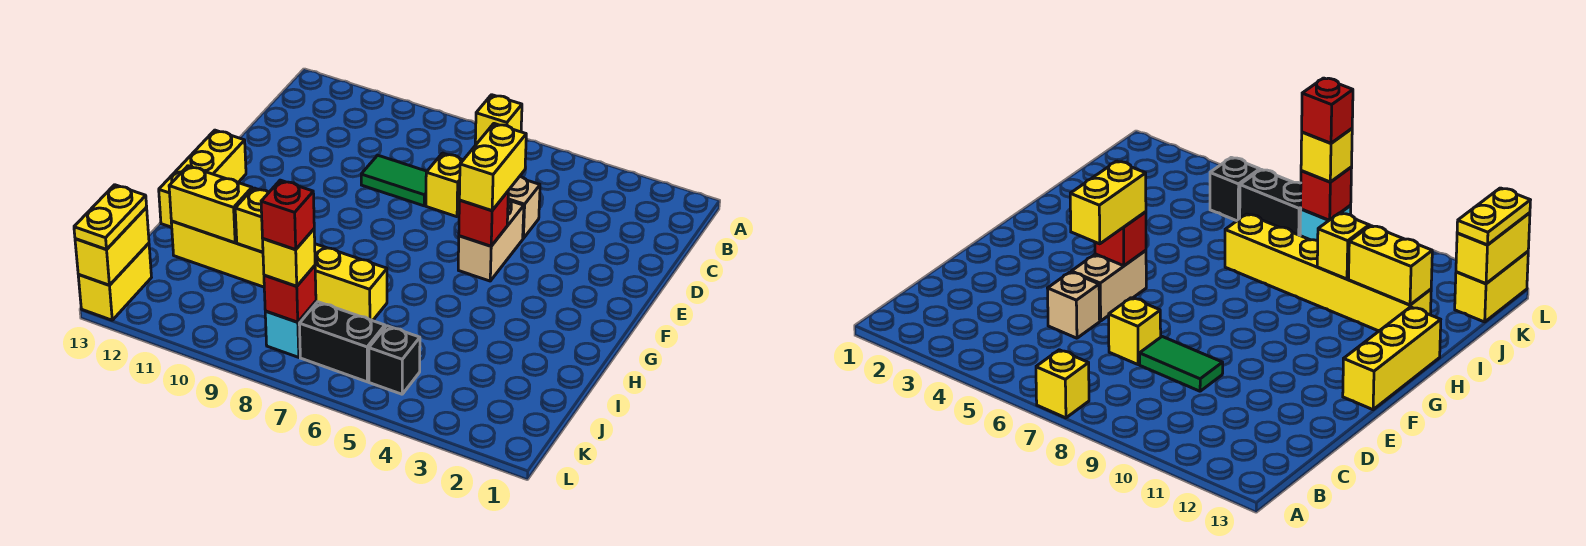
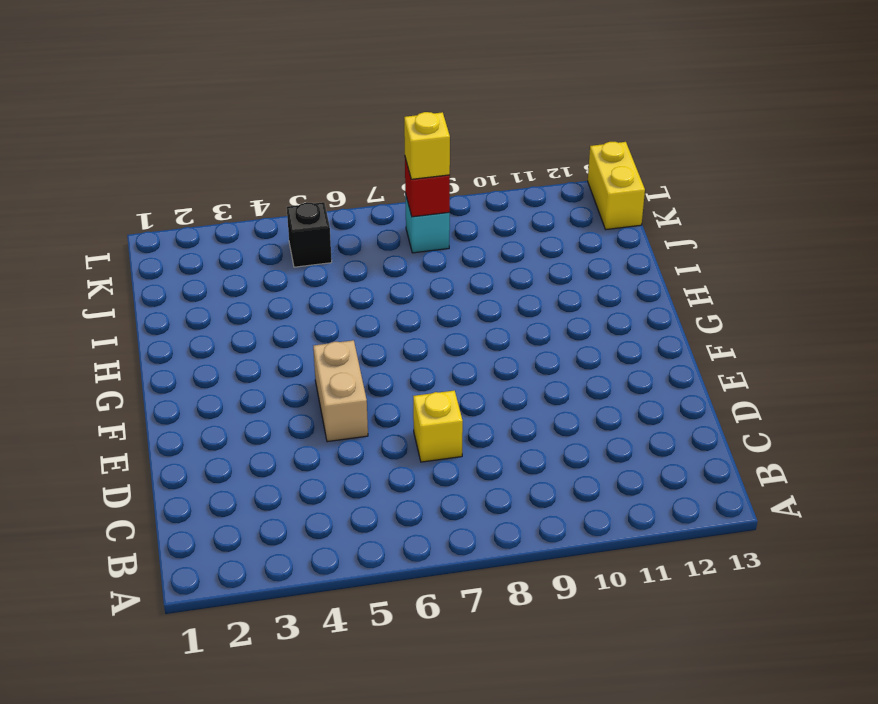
none -> yellow 1x1 brick [475,95,522,145]
none -> tan 1x1 brick [508,177,540,238]
none -> green 1x2 tile [361,155,427,206]

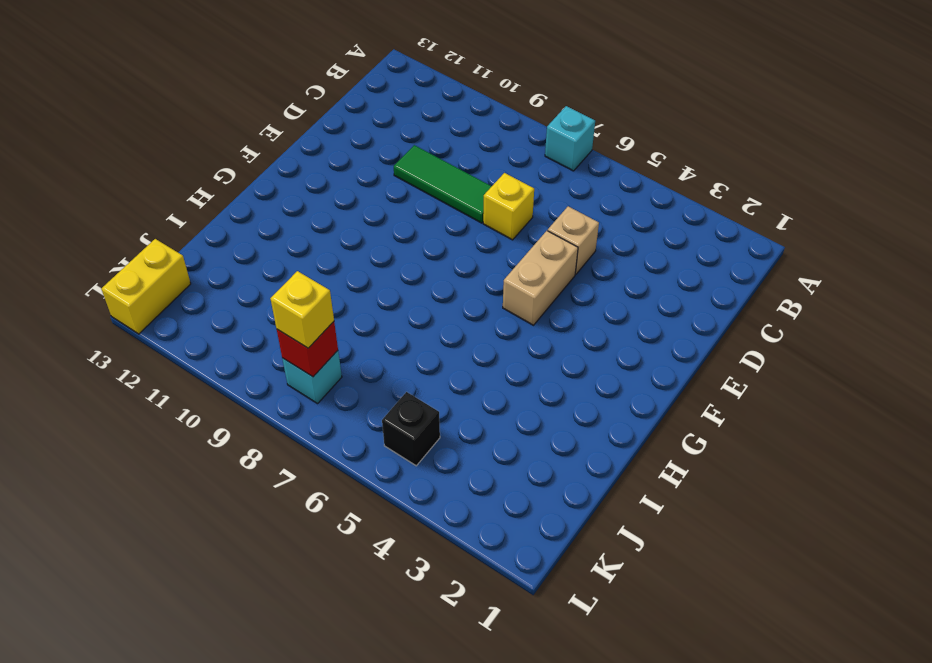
cyan 1x1 brick [545,106,595,171] -> yellow 1x1 brick [475,95,522,145]
green 1x3 tile [394,145,492,223] -> green 1x2 tile [361,155,427,206]
none -> yellow 1x3 brick [159,130,246,227]
none -> yellow 1x6 brick [171,221,387,321]
none -> black 1x2 brick [299,302,385,382]

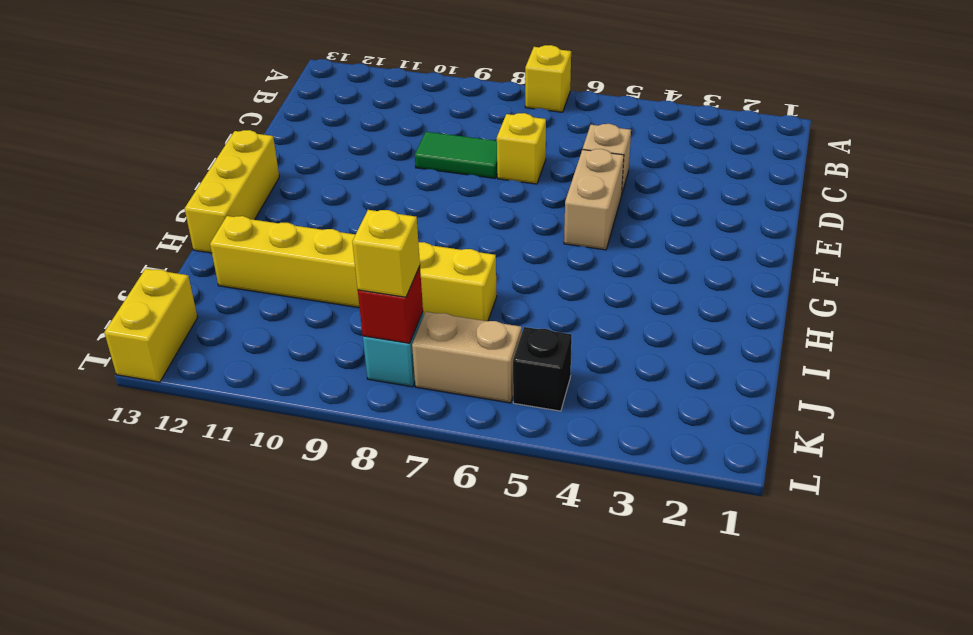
tan 1x2 brick [412,312,522,403] -> black 1x2 brick [299,302,385,382]
none -> red 1x1 brick [459,192,508,246]
none -> yellow 1x1 brick [235,188,269,252]
none -> yellow 1x2 brick [169,166,252,243]

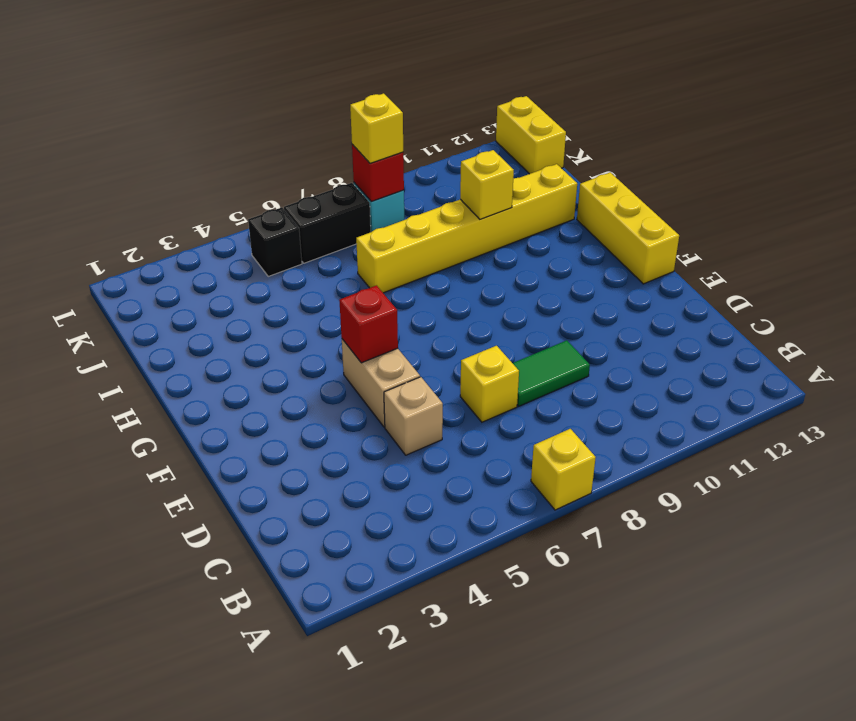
none -> yellow 1x2 brick [169,166,252,243]
none -> yellow 1x2 brick [75,208,149,285]
none -> yellow 1x2 brick [459,124,526,210]

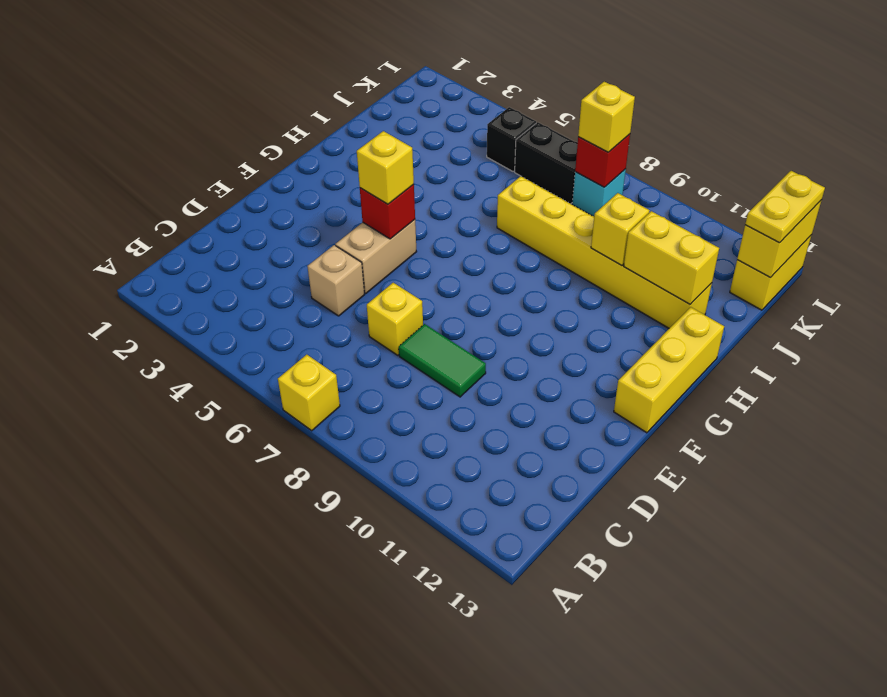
yellow 1x1 brick [357,131,414,204] -> yellow 1x2 brick [459,124,526,210]
none -> red 1x1 brick [261,180,314,249]

